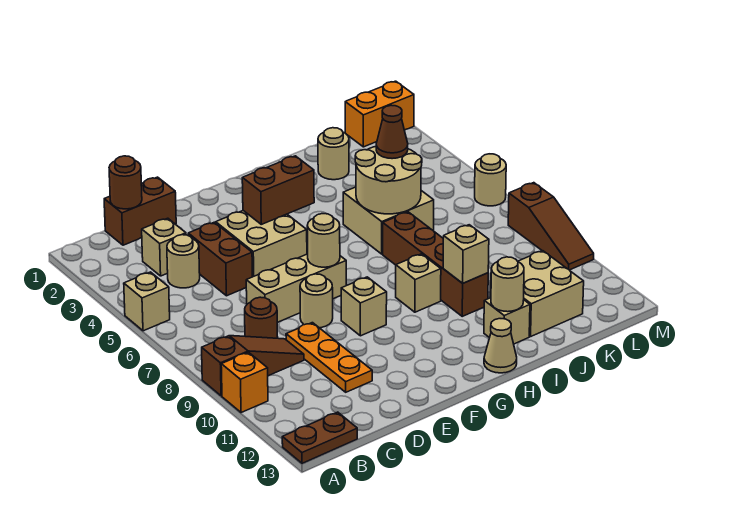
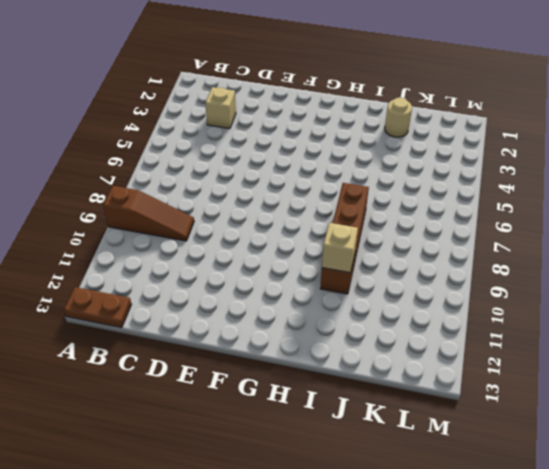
none -> tan 1x1 brick [124,272,170,331]
none -> orange 1x1 brick [221,352,268,413]
none -> brown 1x2 brick [104,177,176,245]
none -> tan 1x1 round brick [167,235,200,288]

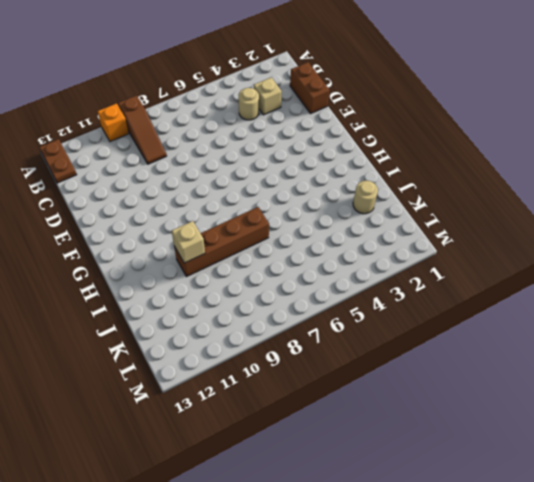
none -> tan 1x1 brick [124,272,170,331]
none -> brown 1x1 round brick [245,297,278,338]
none -> brown 1x2 brick [188,222,252,296]
none -> tan 1x3 brick [246,254,346,322]

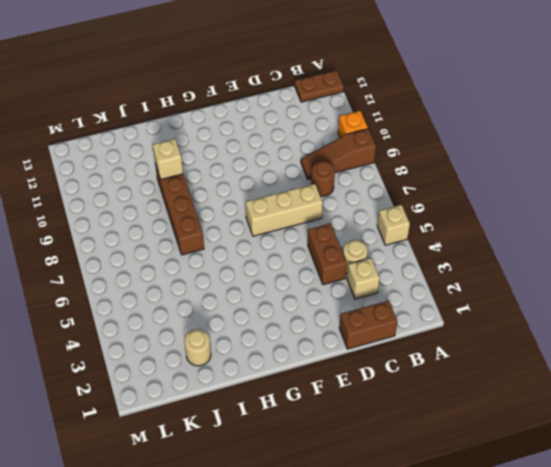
none -> orange 1x3 plate [286,323,372,392]
none -> tan 2x2 brick [216,211,307,277]
none -> tan 1x1 round brick [300,274,333,328]
none -> tan 1x1 brick [341,277,387,336]

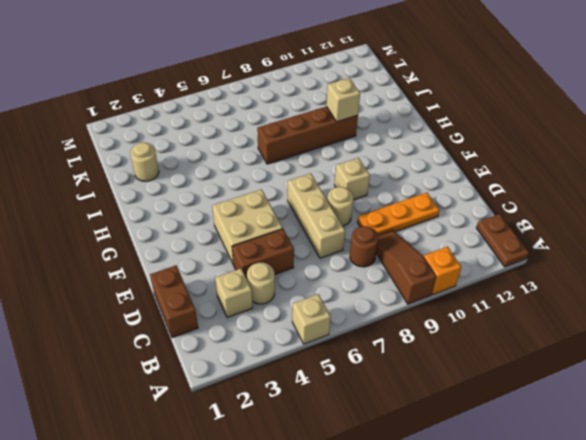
none -> tan 1x1 brick [396,254,441,312]
none -> tan 1x1 cone [484,319,517,373]
none -> tan 2x2 brick [343,187,434,254]
none -> tan 1x1 brick [484,298,530,344]

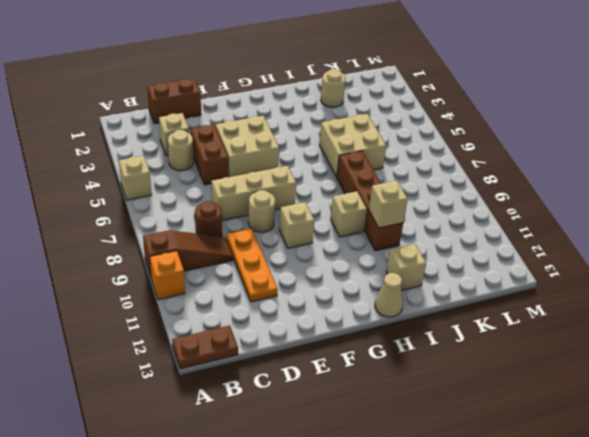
none -> tan 2x2 brick [490,251,584,336]
none -> orange 1x2 brick [345,81,414,147]
none -> tan 1x1 round brick [475,154,506,206]
none -> brown 1x3 slope [508,183,594,270]

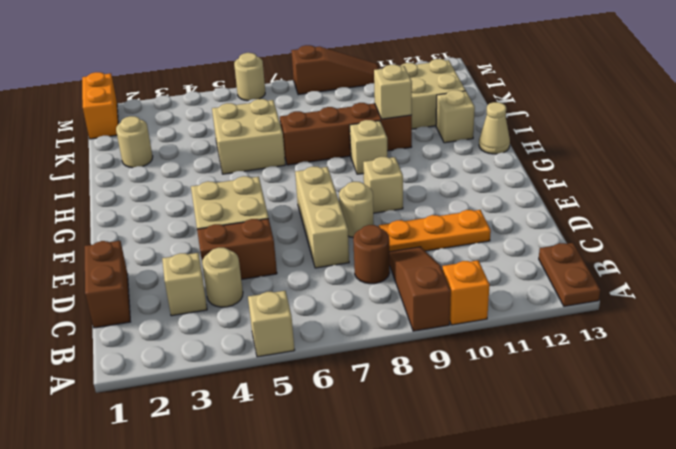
none -> brown 1x1 round brick [109,156,142,209]
none -> brown 1x2 brick [242,156,314,224]
none -> tan 1x1 round brick [307,214,340,267]
none -> tan 2x2 round brick [355,147,422,214]

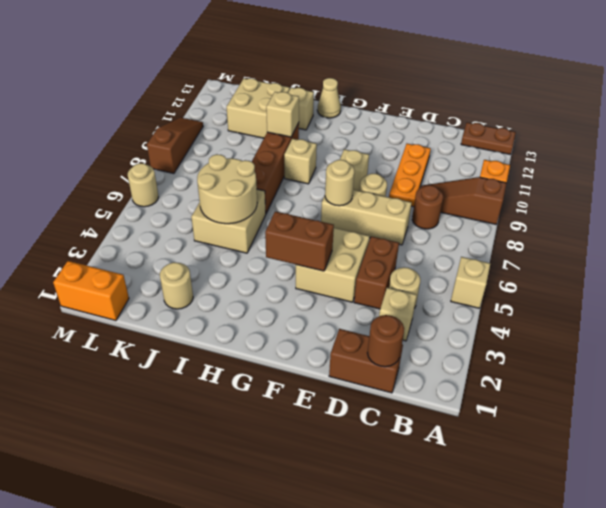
none -> tan 1x1 round brick [491,257,524,312]
none -> brown 1x1 cone [376,105,408,159]

